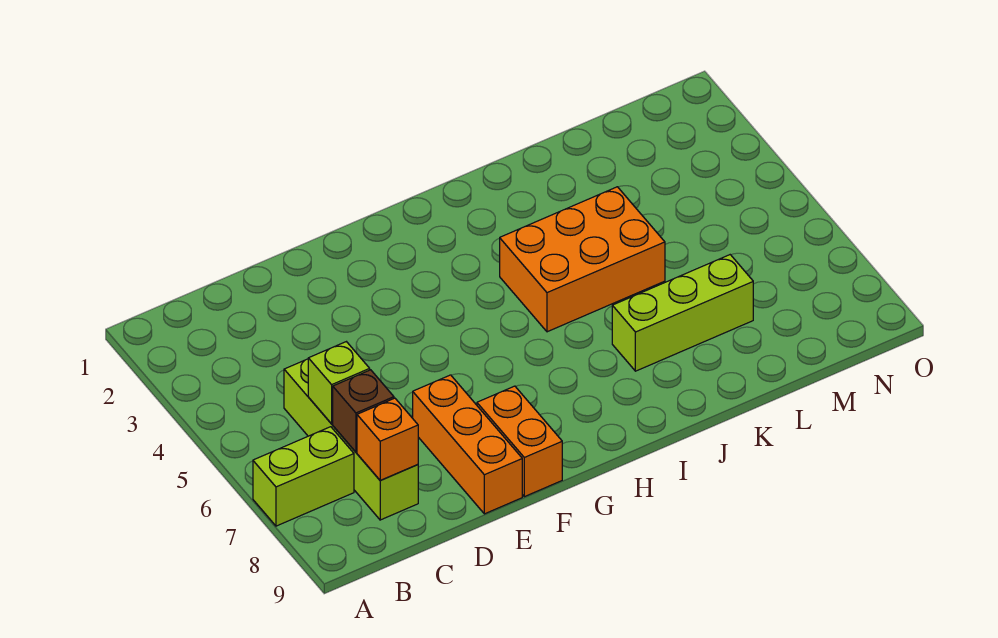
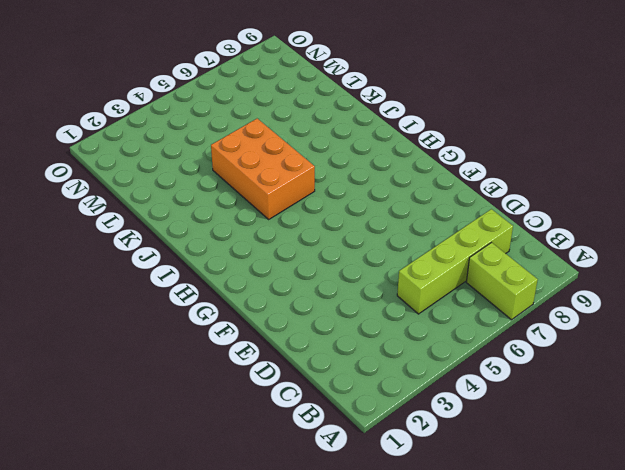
none -> orange 1x3 brick [413,375,522,514]
none -> orange 1x2 brick [477,386,562,497]

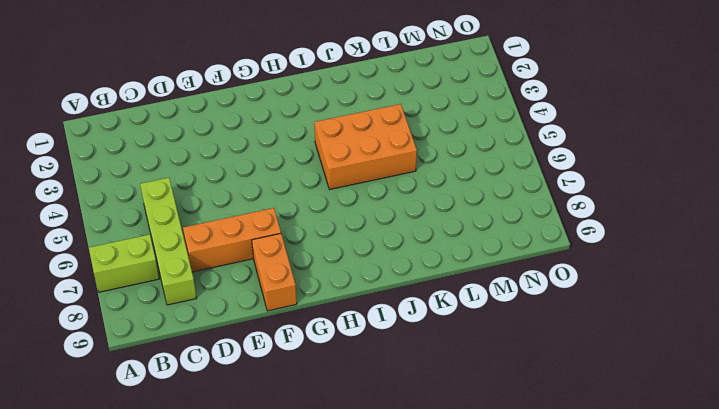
orange 1x3 brick [183,208,281,272] -> orange 1x3 brick turned to [413,375,522,514]
none -> lime 1x3 brick [612,255,753,371]
none -> lime 1x1 brick [308,342,370,424]

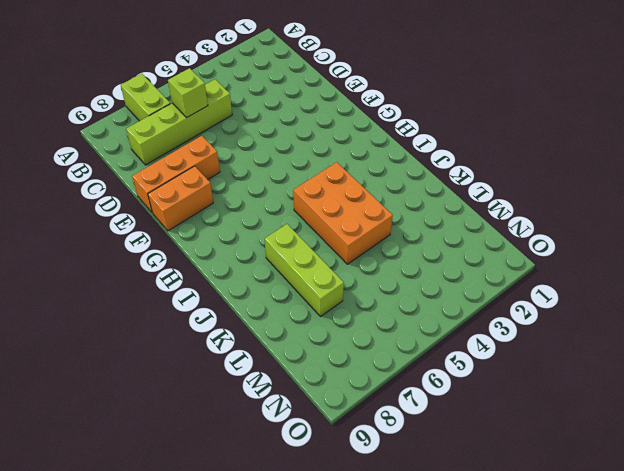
none -> brown 1x1 brick [333,370,394,452]
none -> orange 1x1 brick [357,398,418,480]

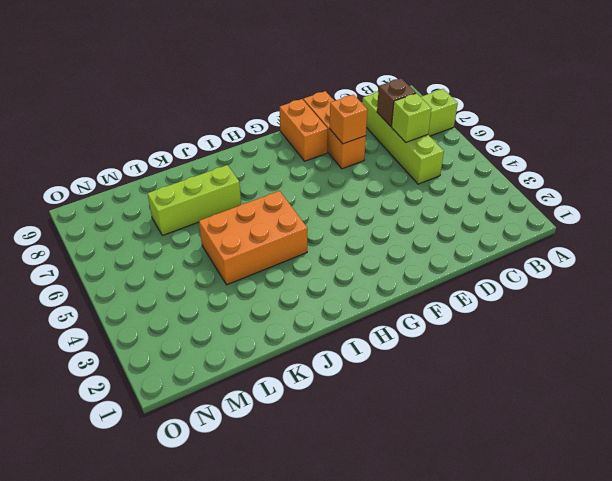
orange 1x1 brick [330,95,368,144] -> orange 1x1 brick moved to [357,398,418,480]

